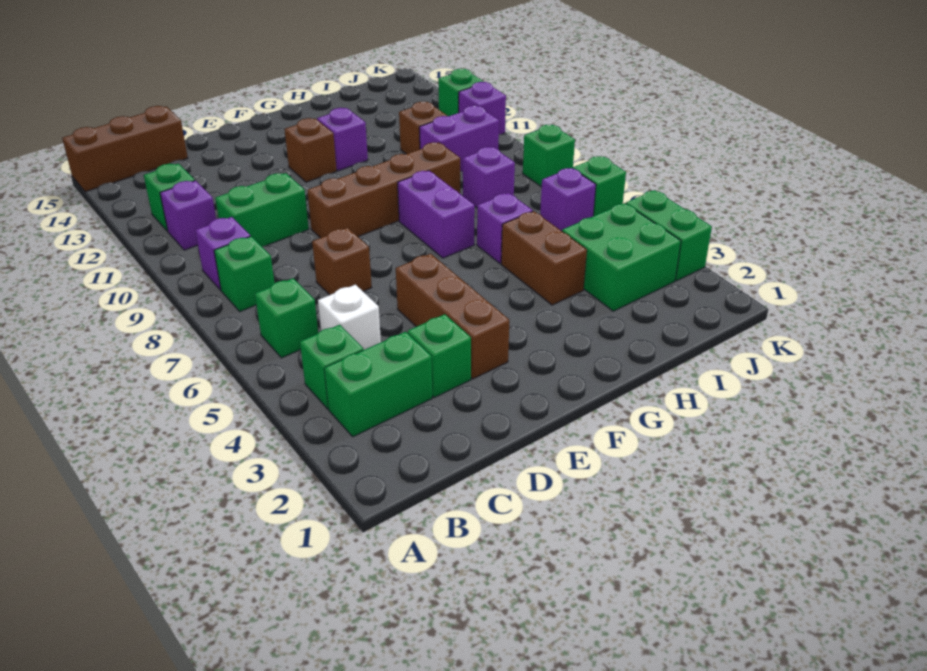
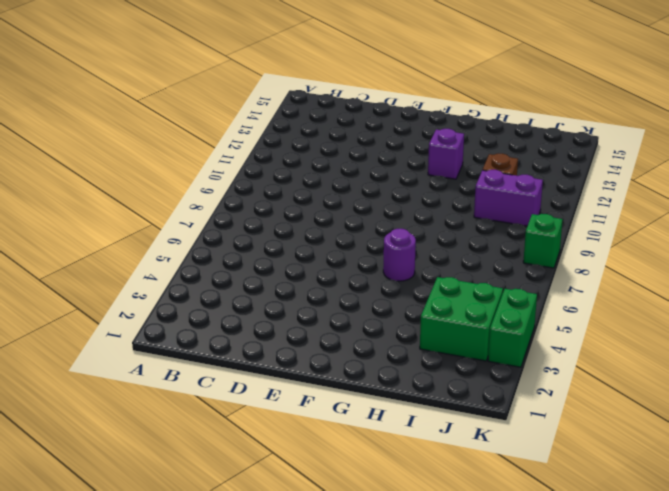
purple 1x1 round brick [383,229,416,281] -> none
none -> brown 1x3 brick [62,106,188,192]
none -> green 1x2 brick [324,332,432,437]
none -> green 1x1 brick [300,325,364,409]

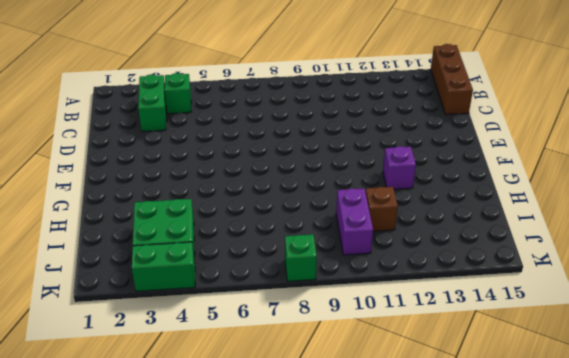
none -> green 1x1 brick [255,278,318,358]
none -> green 1x1 brick [214,236,275,311]
none -> purple 1x1 brick [195,217,251,290]

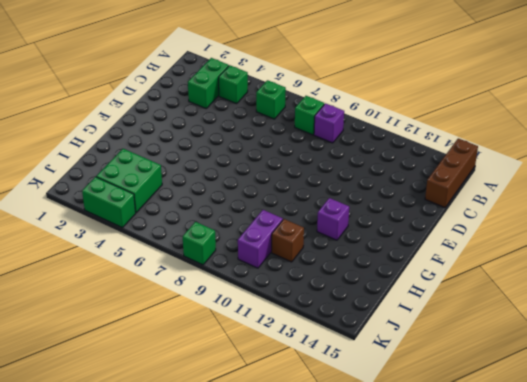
none -> purple 1x1 brick [160,181,216,250]
none -> green 1x1 brick [144,164,195,231]
none -> white 1x1 brick [318,285,381,350]

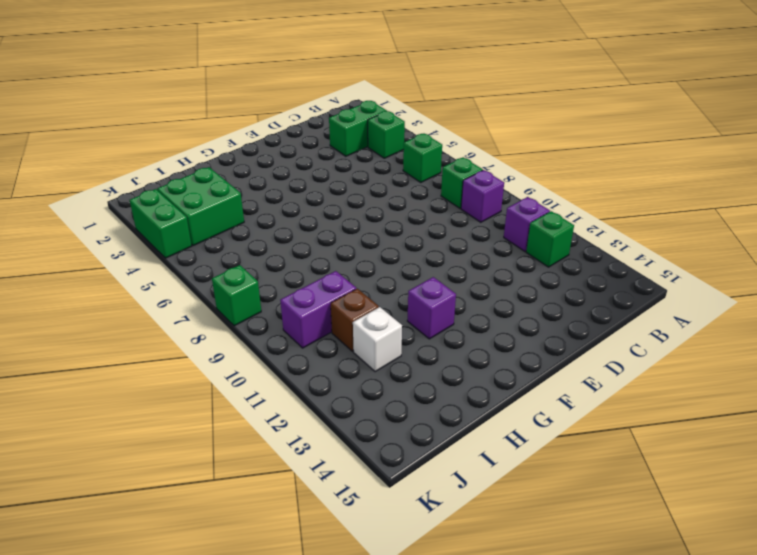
white 1x1 brick [353,307,402,372] -> white 1x1 brick moved to [318,285,381,350]
none -> brown 1x3 brick [62,106,188,192]
none -> green 1x2 brick [215,173,309,246]
none -> green 1x1 brick [408,314,471,397]

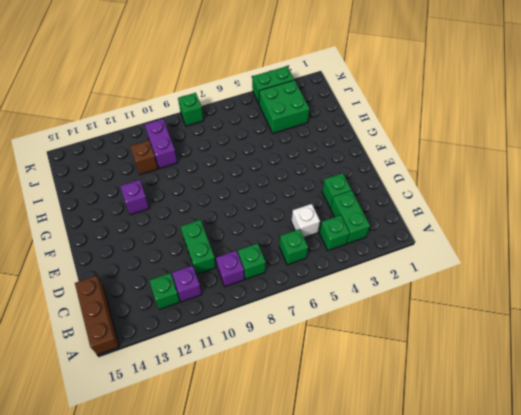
none -> brown 1x1 brick [312,228,372,295]
none -> brown 1x3 brick [396,254,509,379]
none -> brown 1x4 brick [307,142,460,238]

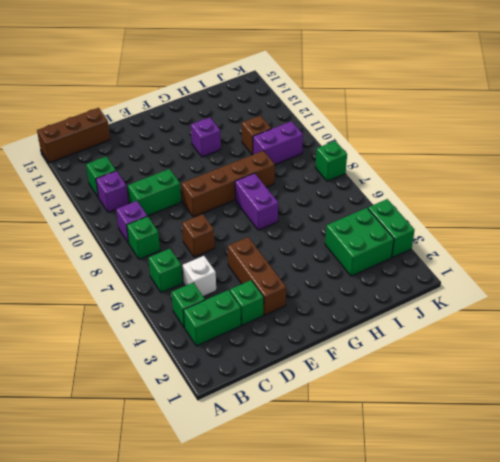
none -> brown 1x1 brick [285,118,337,182]
none -> brown 1x2 brick [501,211,587,305]
none -> purple 1x1 brick [477,193,533,264]

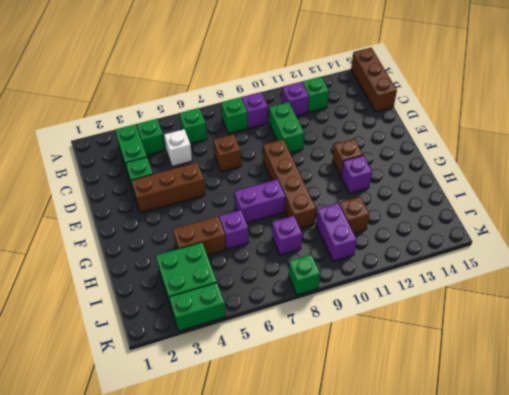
none -> purple 1x1 brick [540,168,596,231]
none -> green 1x1 brick [573,156,626,216]
none -> purple 1x1 brick [459,82,506,134]

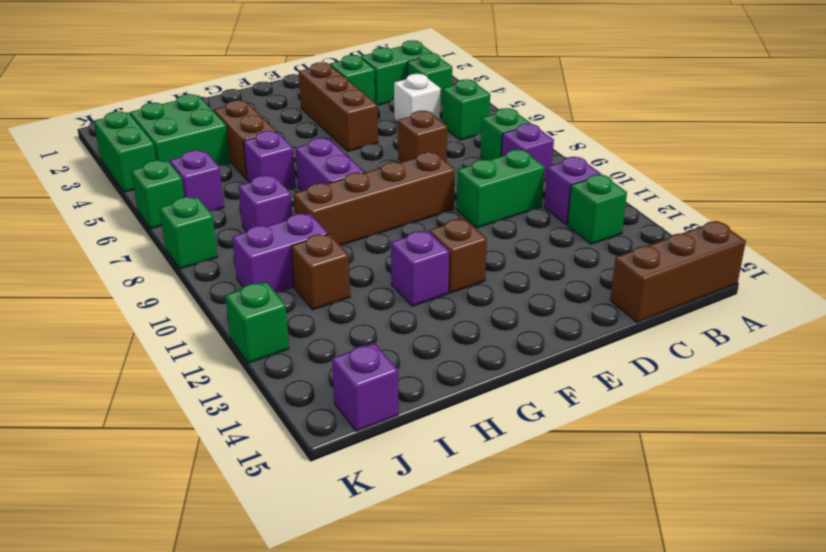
purple 1x1 brick [332,343,398,431] -> purple 1x1 brick moved to [459,82,506,134]

